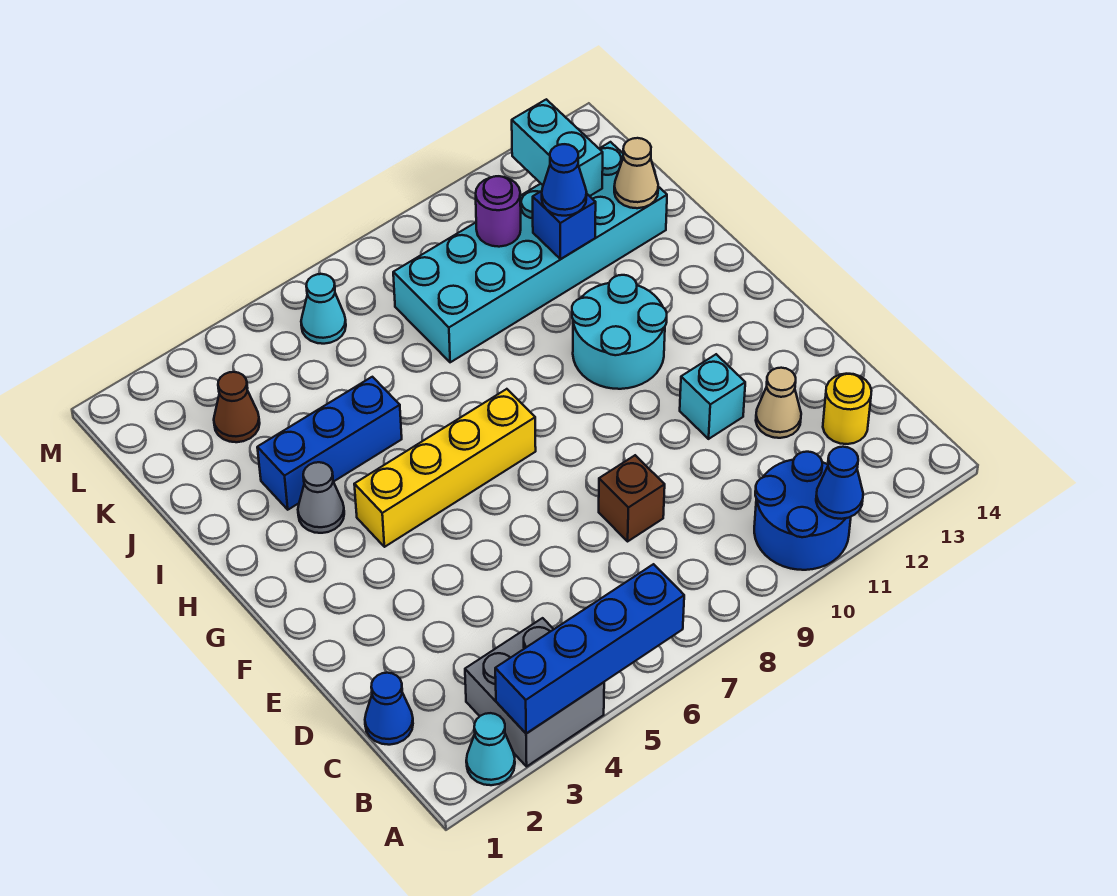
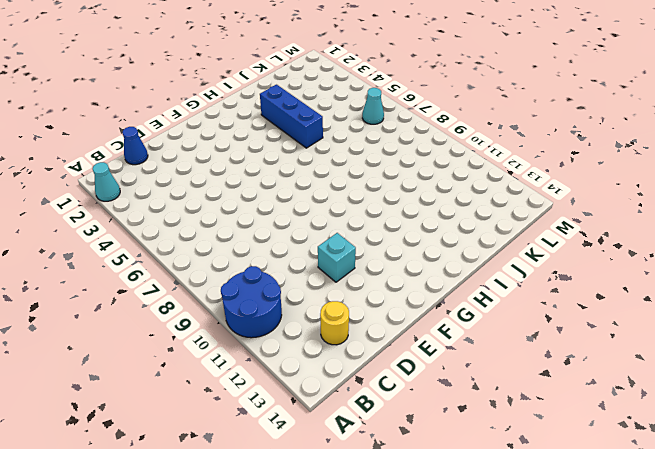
none -> grey 2x2 brick [465,618,604,766]
none -> brown 1x1 brick [599,455,665,541]
none -> tan 1x1 cone [756,368,801,438]

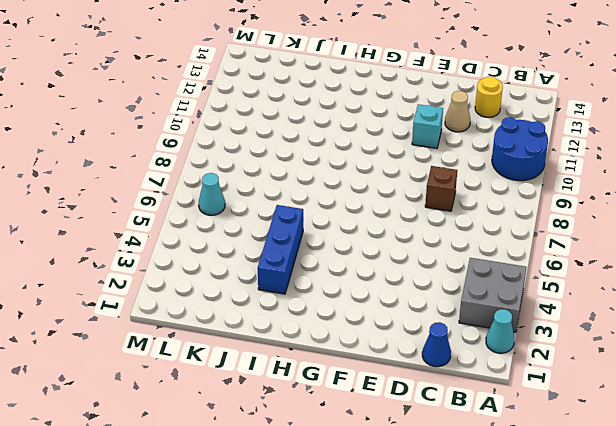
none -> yellow 1x4 brick [354,389,536,547]
none -> cyan 2x2 round brick [572,275,667,389]
none -> grey 1x1 cone [298,462,344,533]

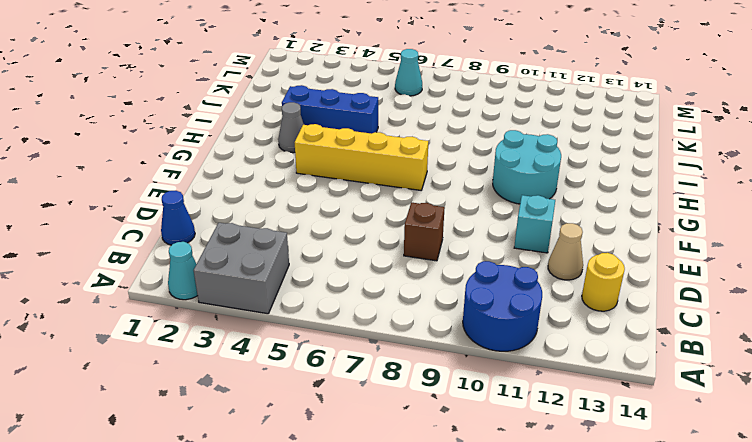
none -> cyan 2x6 brick [393,142,667,362]
none -> brown 1x1 cone [214,372,260,442]
none -> blue 1x4 brick [495,564,684,733]

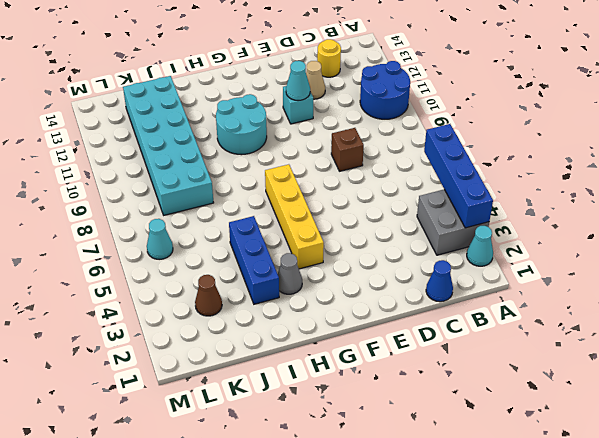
cyan 1x1 cone [286,61,310,101] -> none
none -> blue 1x1 cone [816,447,863,519]
none -> blue 1x1 brick [533,191,596,259]
none -> tan 1x1 cone [614,138,658,208]

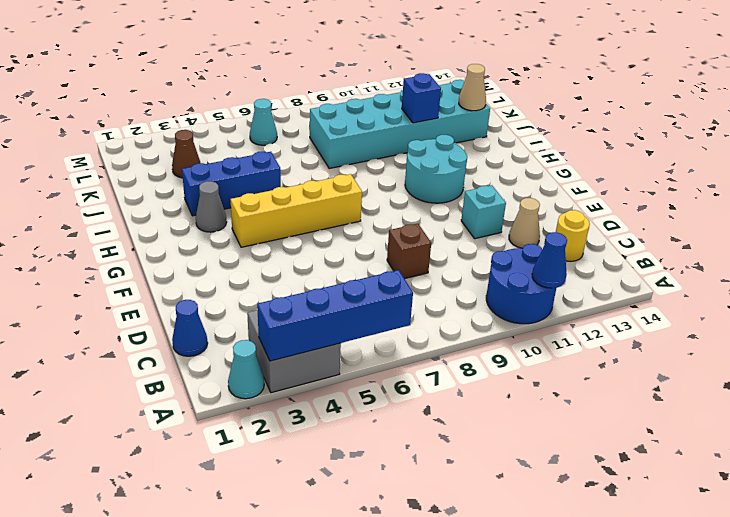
none -> purple 1x1 round brick [476,176,521,247]
none -> cyan 1x2 brick [512,99,603,196]
none -> blue 1x1 cone [542,144,587,216]

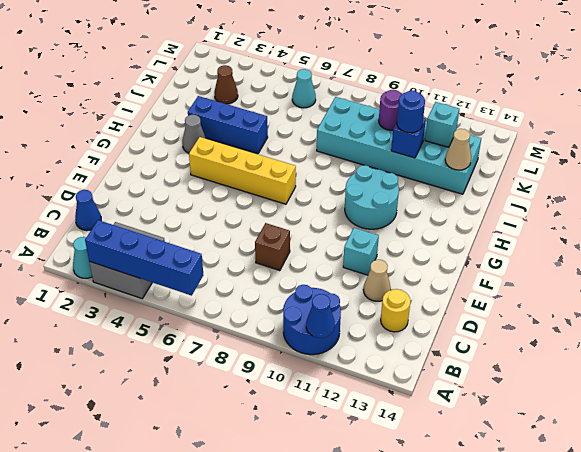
blue 1x1 round brick [397,91,425,133] -> blue 1x1 cone [542,144,587,216]
cyan 1x1 brick [425,102,459,147] -> cyan 1x2 brick [512,99,603,196]

